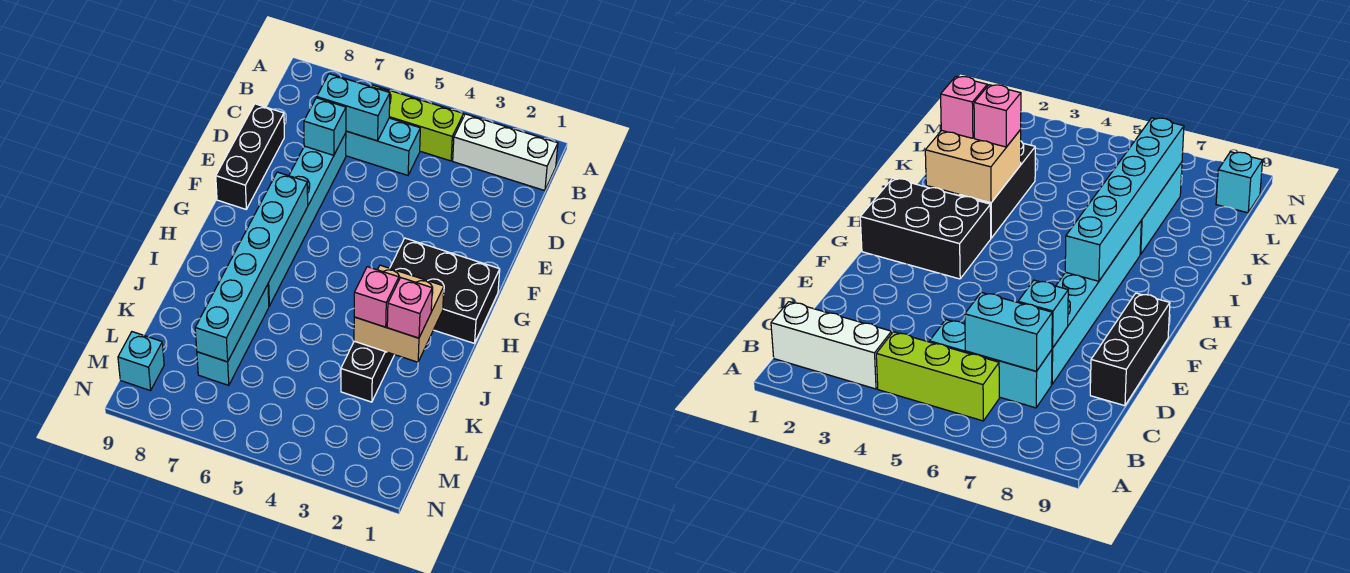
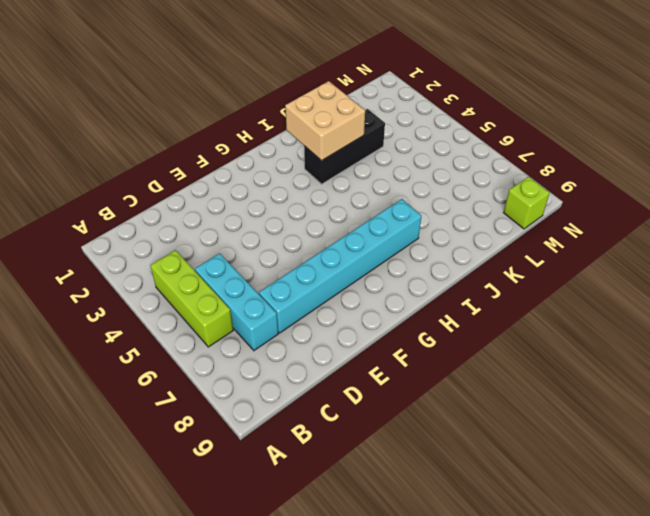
lime 1x1 brick [504,176,550,229] -> cyan 1x1 brick [118,332,164,391]
none -> white 1x3 brick [453,114,558,191]
none -> black 1x3 brick [216,104,284,209]
none -> black 2x3 brick [390,238,500,343]

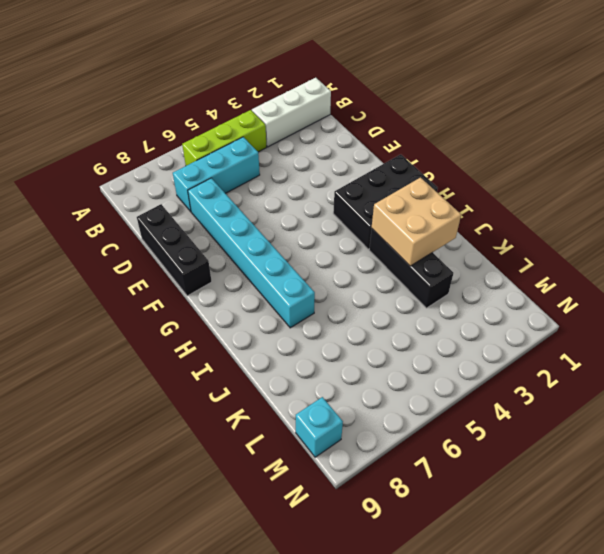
none -> cyan 1x3 brick [197,285,269,385]
none -> cyan 1x2 brick [317,74,390,141]
none -> cyan 1x1 brick [304,98,346,155]

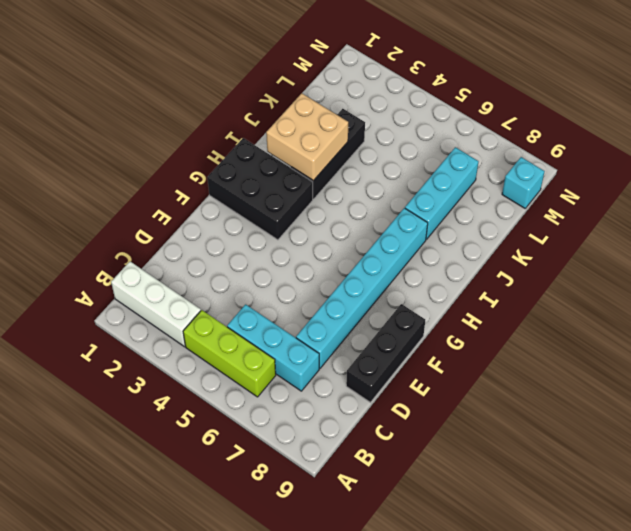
none -> cyan 1x2 brick [317,74,390,141]
none -> cyan 1x1 brick [304,98,346,155]
none -> cyan 1x6 brick [195,172,308,362]

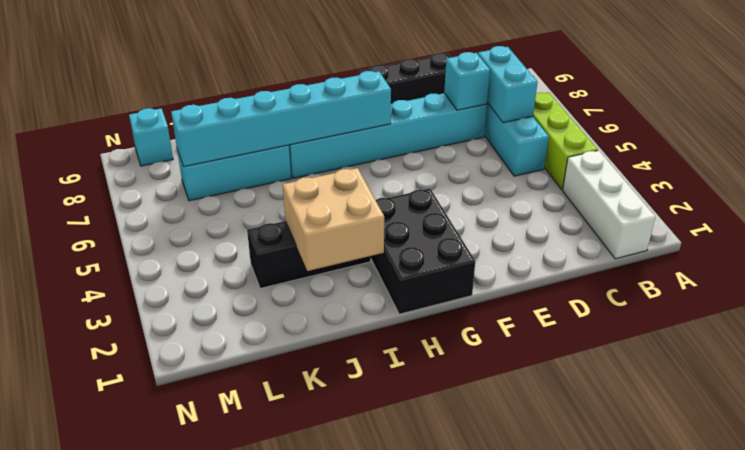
none -> pink 1x1 brick [387,278,432,338]
none -> pink 1x1 brick [354,267,399,327]

